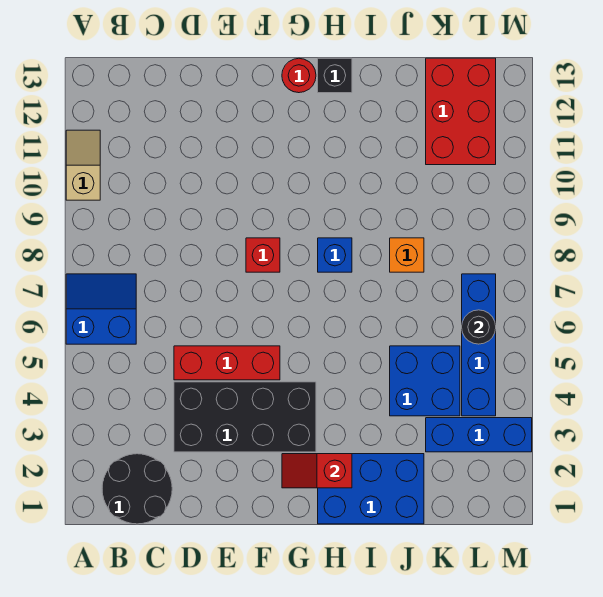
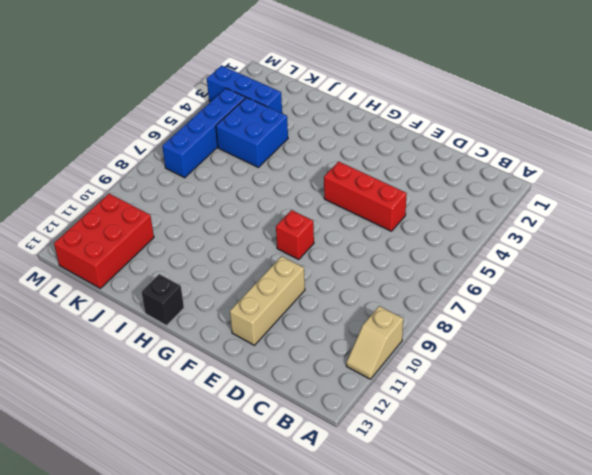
tan 1x3 brick [230,256,305,345] -> none
none -> blue 2x2 slope [66,274,136,344]
none -> black 2x2 round brick [102,454,172,524]
none -> black 2x4 brick [174,382,316,452]

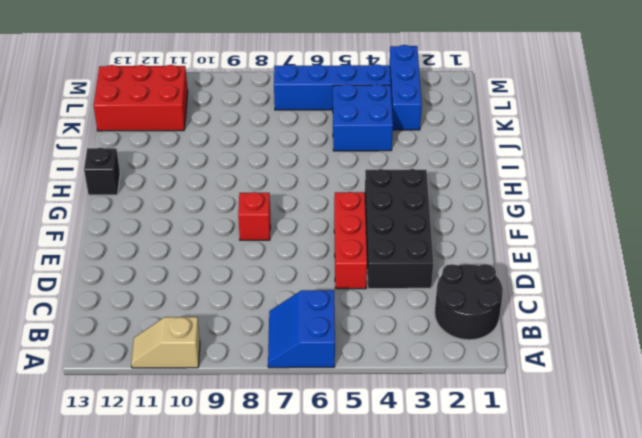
none -> red 1x1 round brick [282,58,316,93]
none -> blue 2x3 brick [318,454,424,524]
none -> blue 1x1 brick [318,238,352,272]

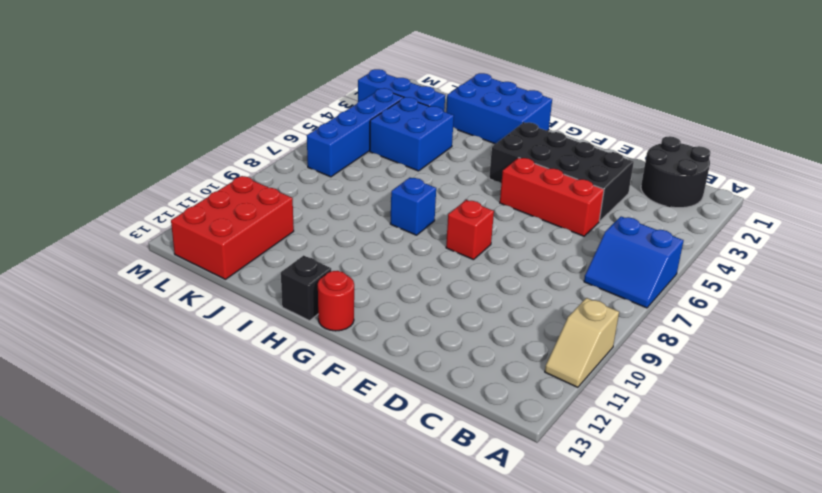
none -> orange 1x1 brick [390,238,424,272]
none -> red 1x2 slope [282,454,352,488]
none -> black 1x1 round brick [462,310,496,344]

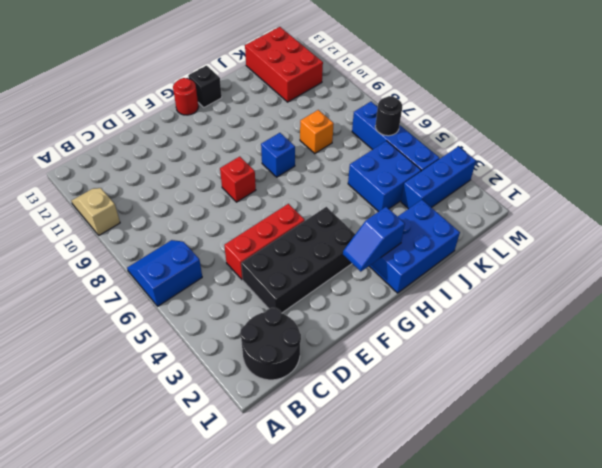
blue 1x2 slope [343,207,405,272] -> red 1x2 slope [282,454,352,488]

